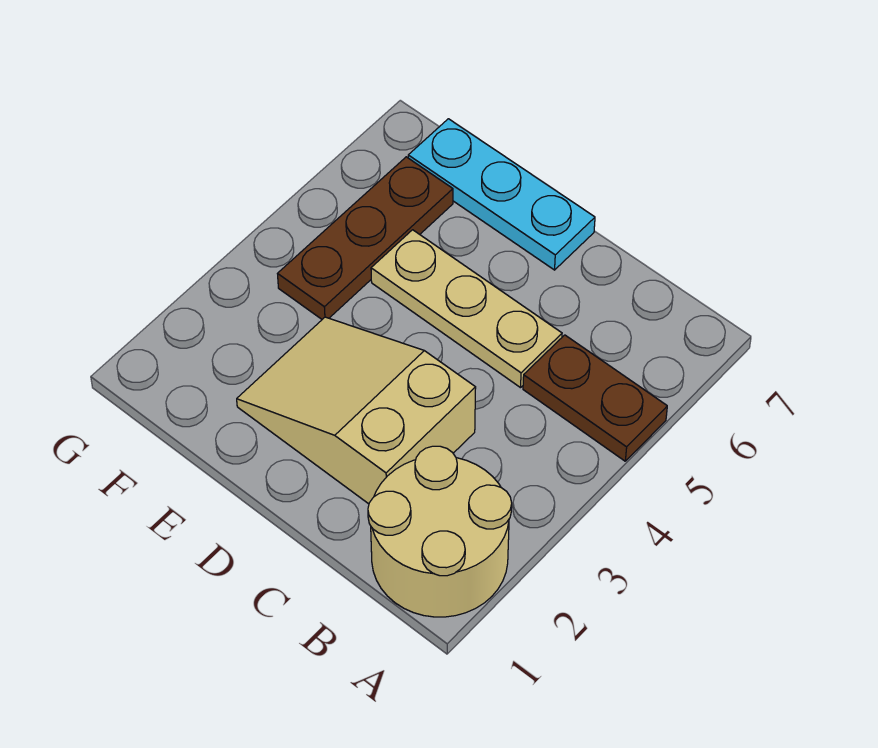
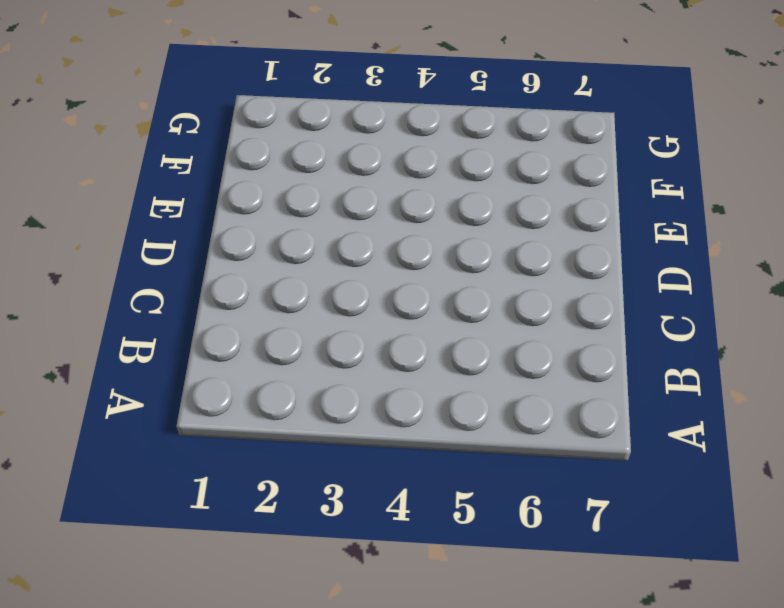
none -> tan 2x2 round brick [368,446,512,617]
none -> brown 1x2 plate [523,335,667,461]

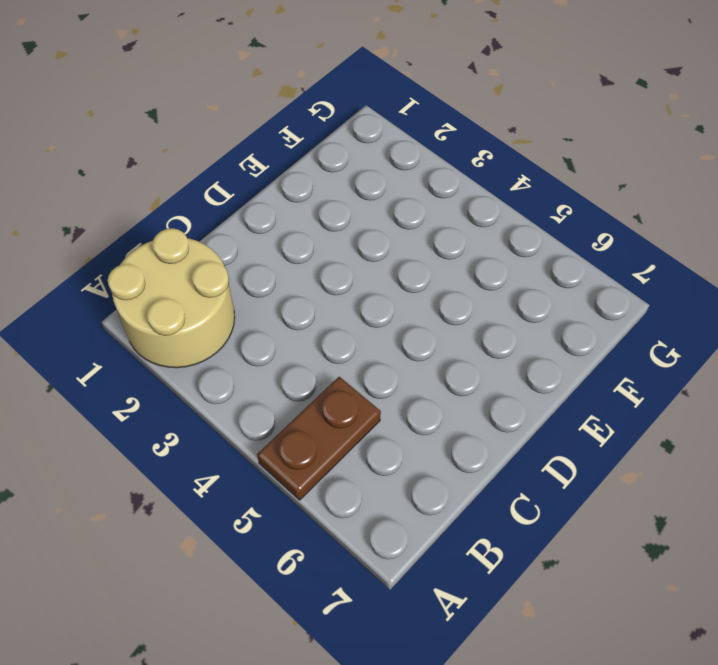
none -> tan 2x3 slope [237,317,476,504]
none -> tan 1x3 plate [371,230,562,388]

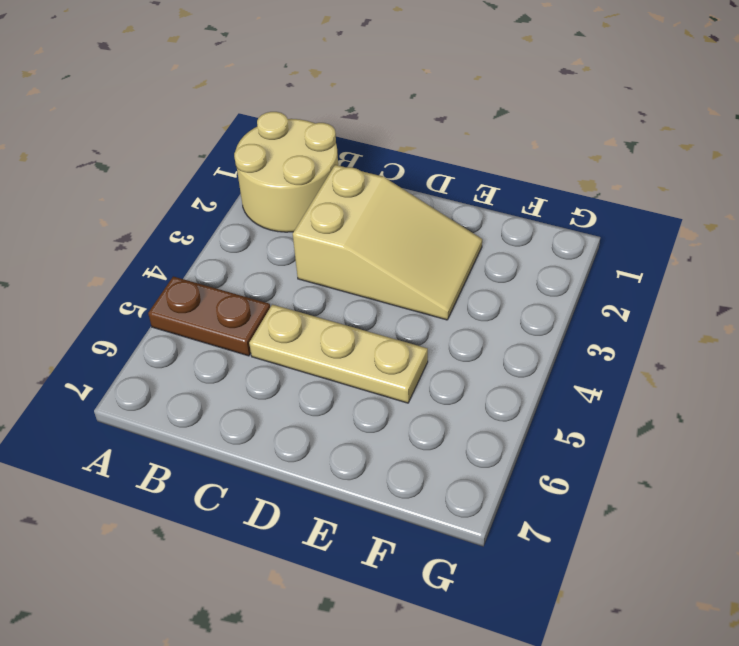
none -> cyan 1x3 plate [408,119,595,270]
none -> brown 1x3 plate [278,157,453,319]

